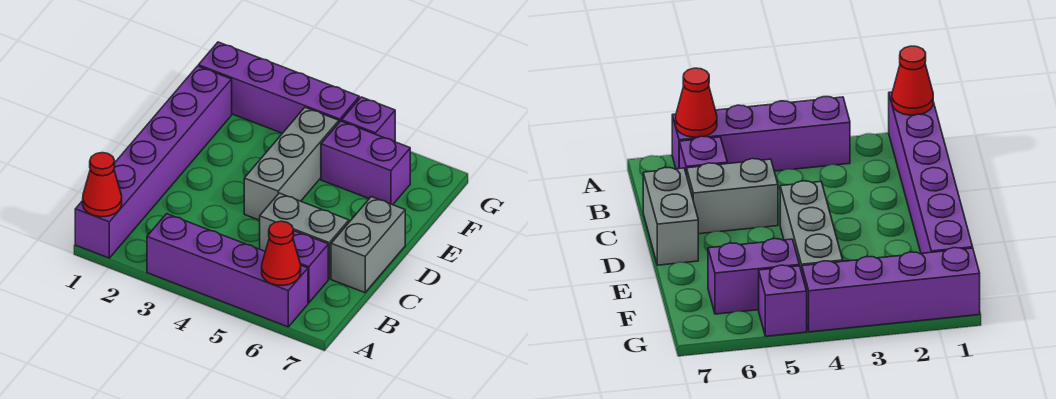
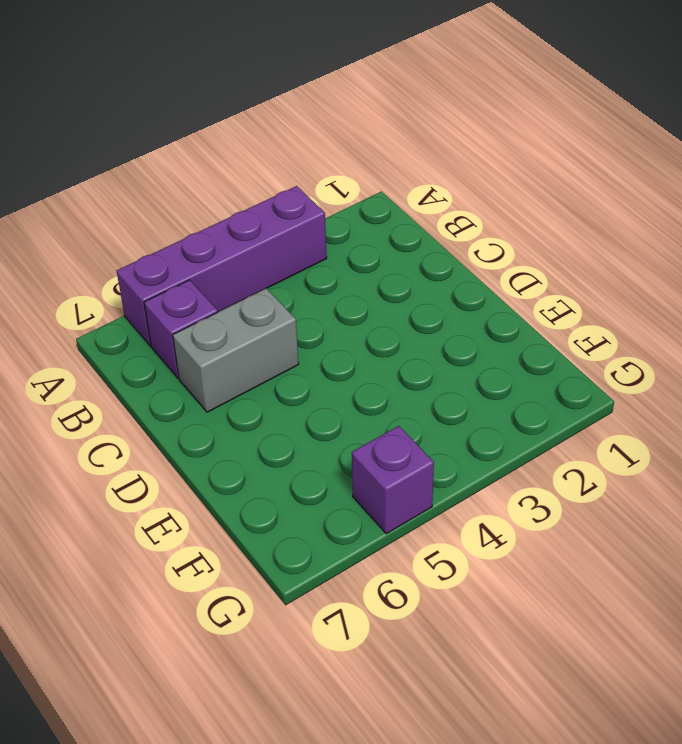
none -> purple 1x6 brick [75,66,232,258]
none -> grey 1x2 brick [331,197,405,293]

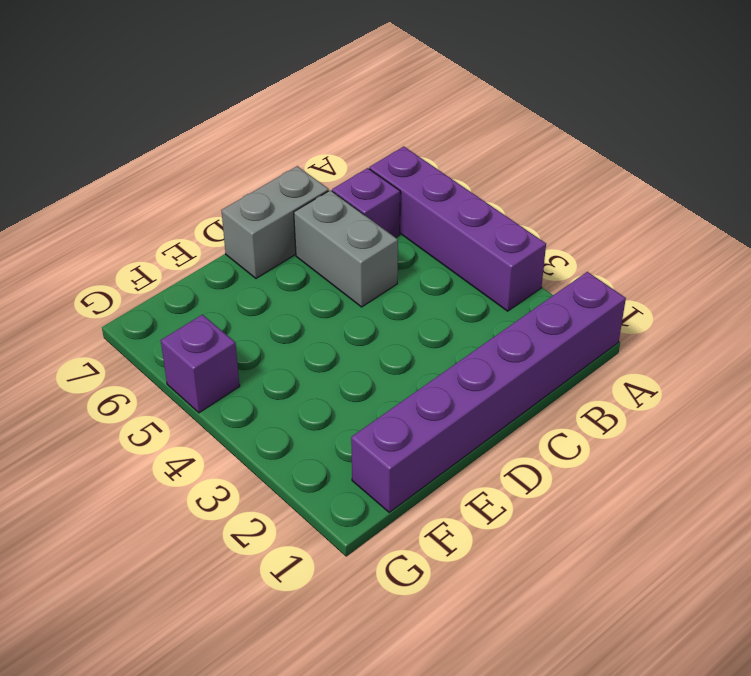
none -> grey 1x3 brick [244,107,339,220]
none -> purple 1x2 brick [321,121,410,205]

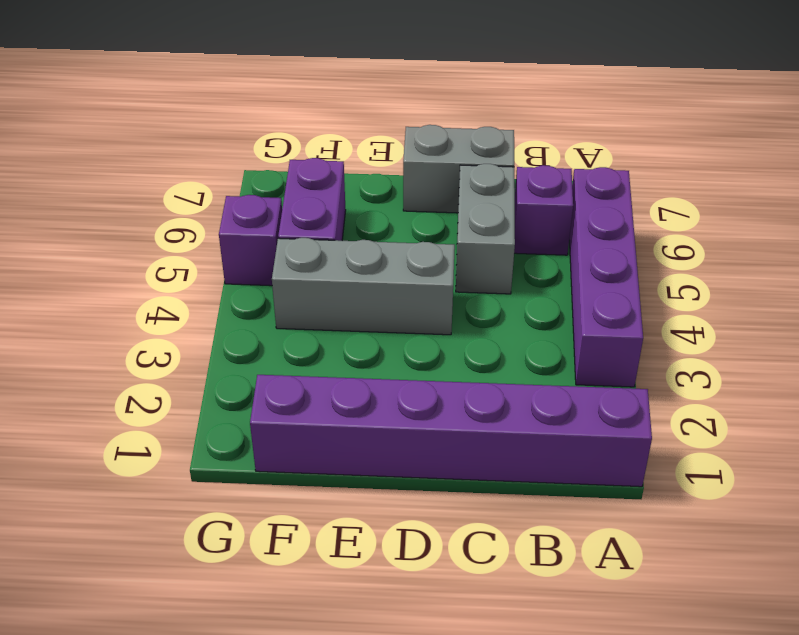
none -> purple 1x4 brick [198,42,359,133]
none -> red 1x1 cone [83,153,122,217]

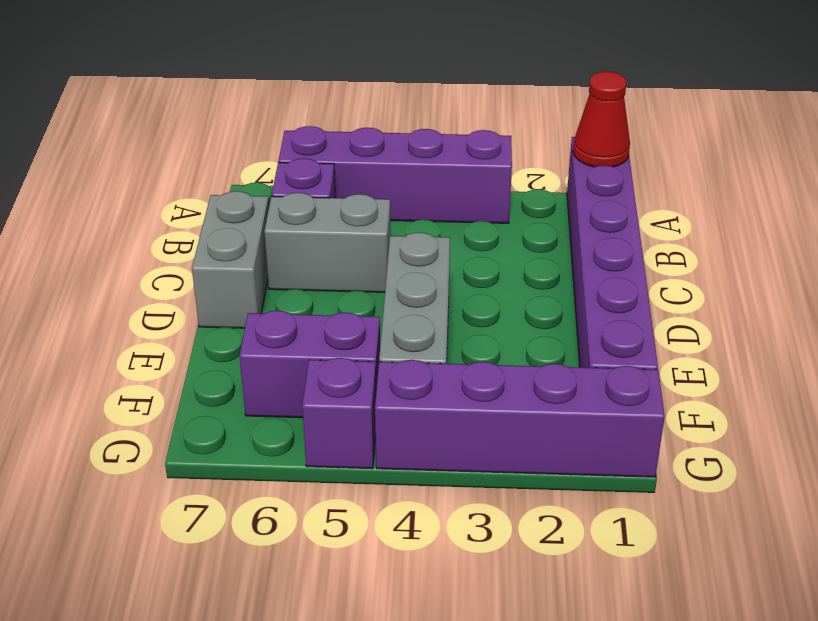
none -> red 1x1 cone [262,221,301,286]

